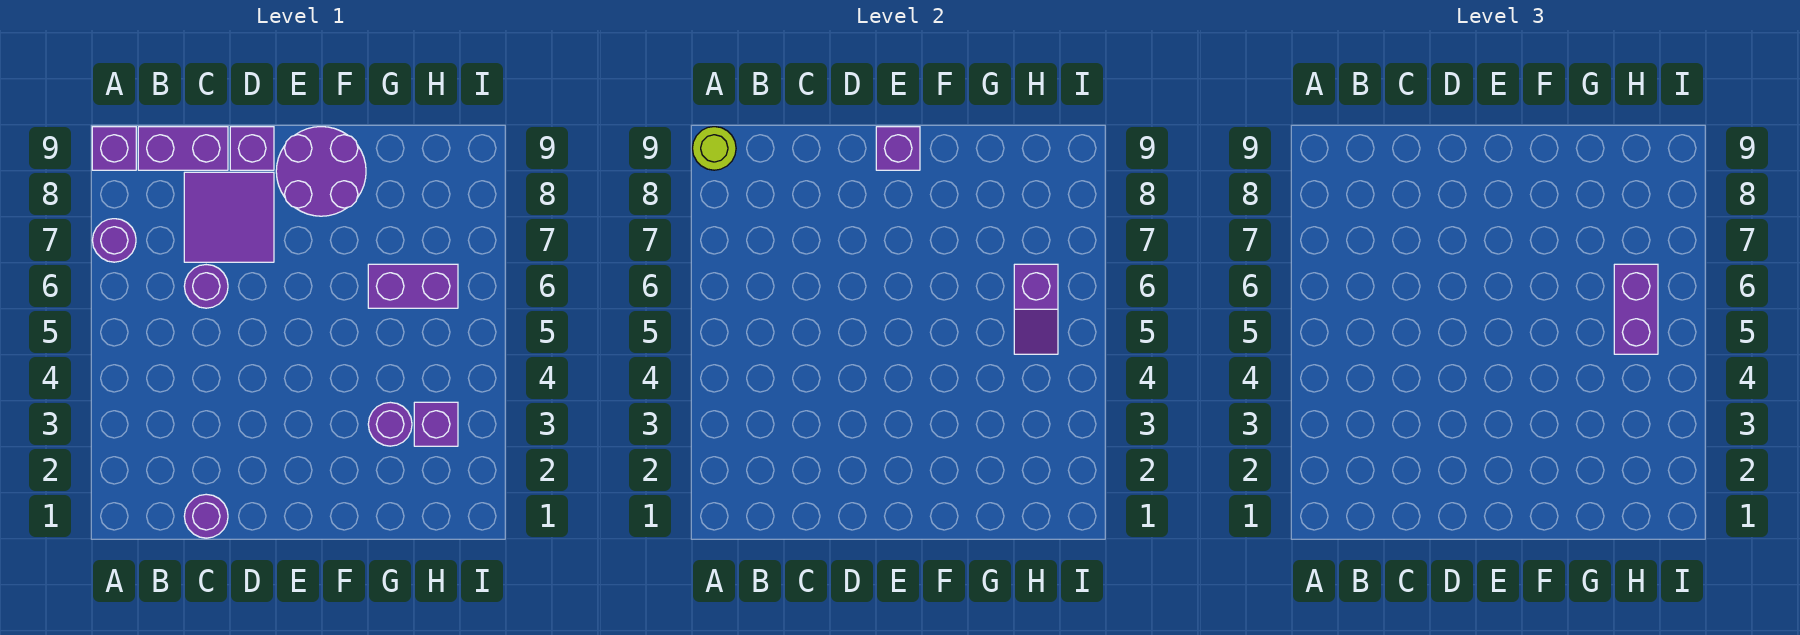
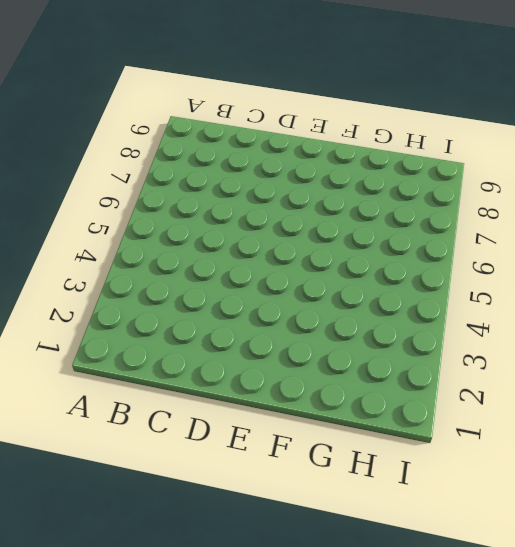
none -> purple 1x1 round brick [92,219,136,262]
none -> purple 1x1 brick [92,127,136,170]
none -> purple 1x2 brick [138,127,228,170]

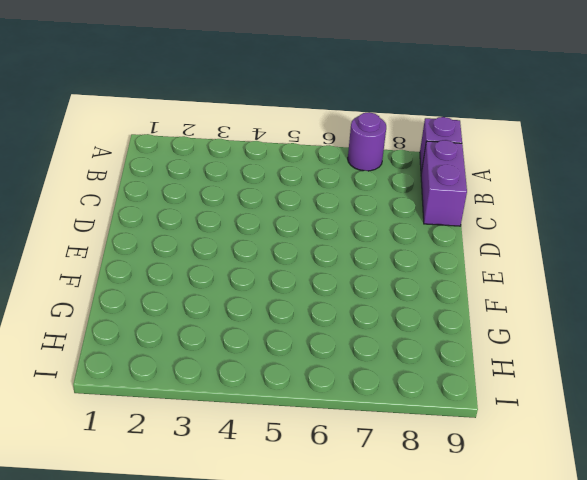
none -> purple 1x1 round brick [184,494,228,538]
none -> purple 1x1 round brick [184,265,228,308]
none -> purple 2x2 tile [184,172,274,262]

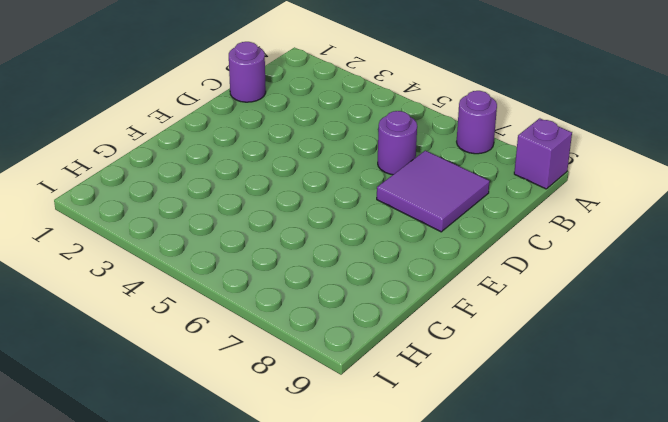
none -> purple 1x2 brick [138,127,228,170]
none -> purple 1x1 brick [230,127,274,170]
none -> purple 2x2 round brick [276,127,366,216]

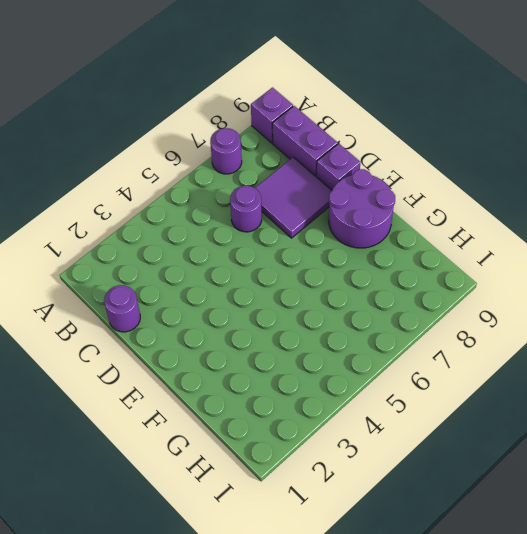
none -> purple 1x1 round brick [368,402,412,446]
none -> purple 1x2 brick [368,264,458,308]
none -> purple 1x1 brick [414,402,458,446]

